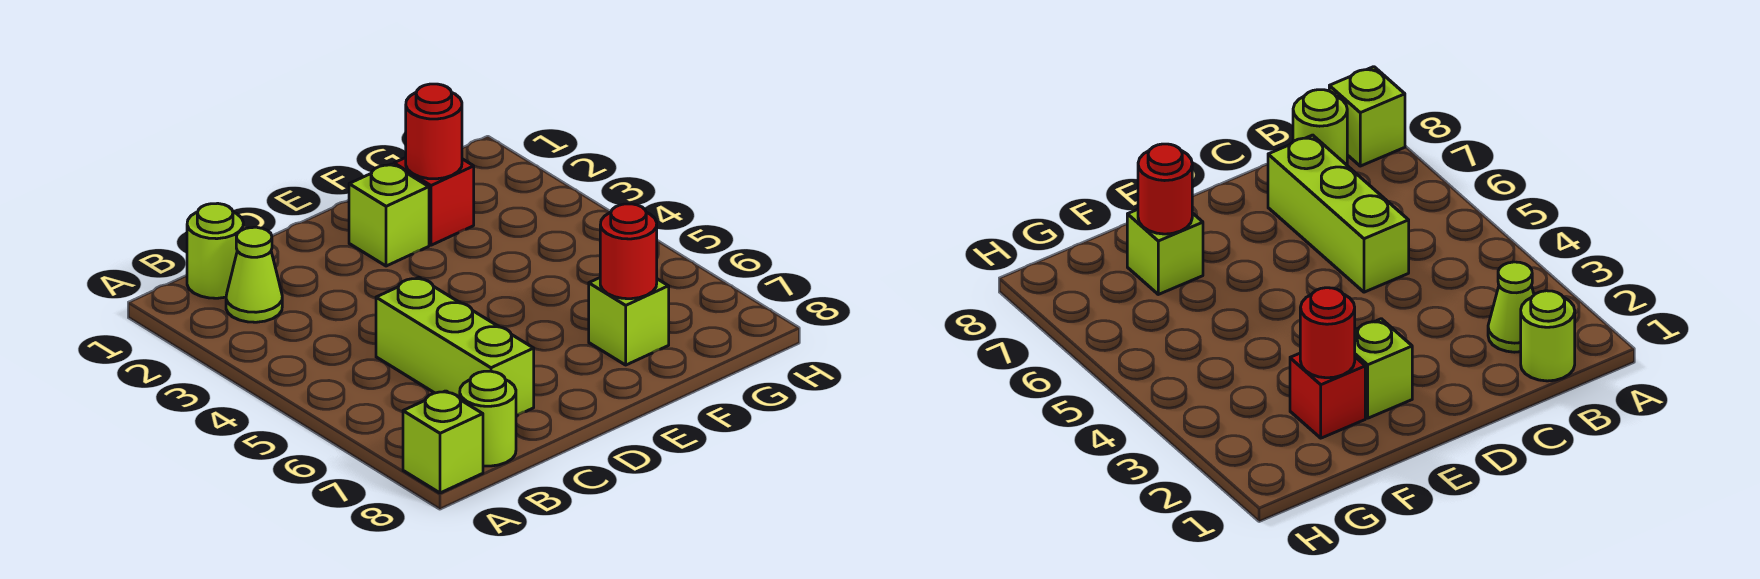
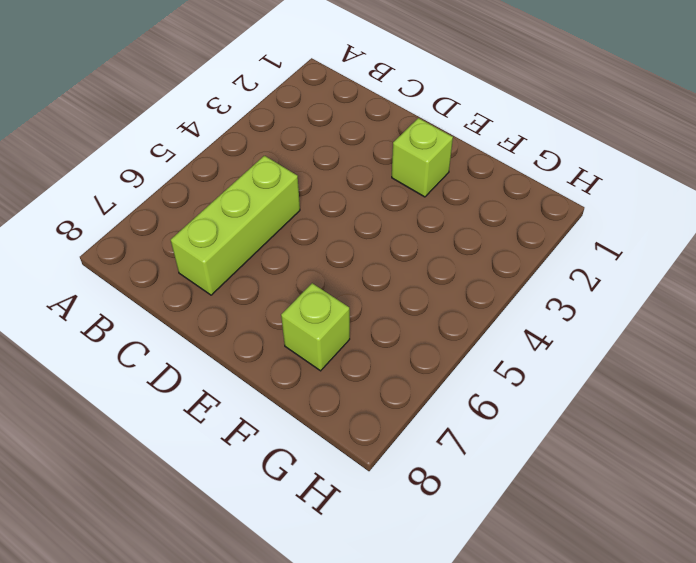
none -> lime 1x1 brick [403,391,483,493]
none -> lime 1x1 round brick [187,203,243,298]

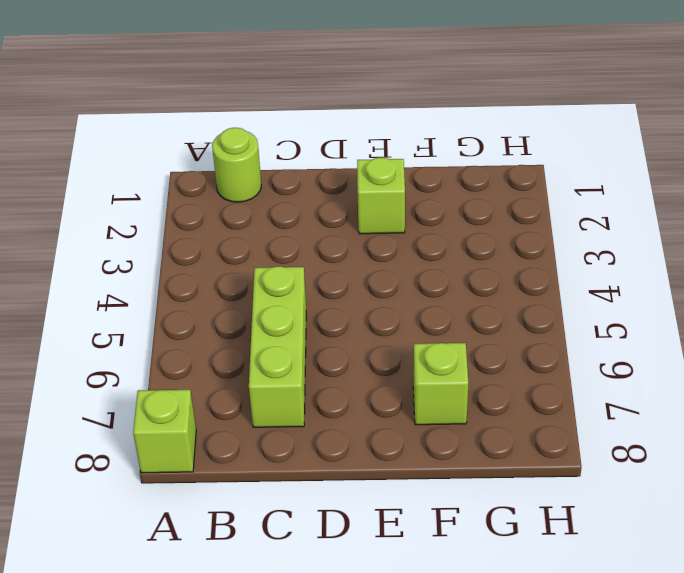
none -> lime 1x1 cone [226,227,282,322]
none -> lime 1x1 round brick [460,371,516,466]

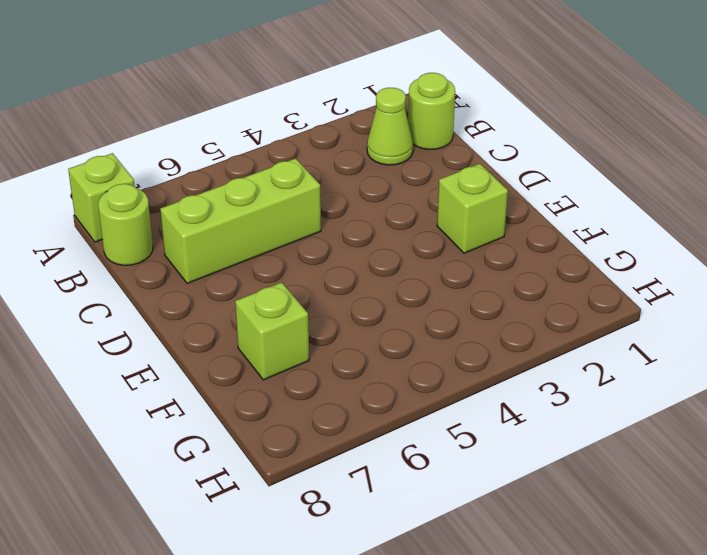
none -> red 1x1 brick [394,158,474,245]
none -> red 1x1 round brick [406,84,462,179]

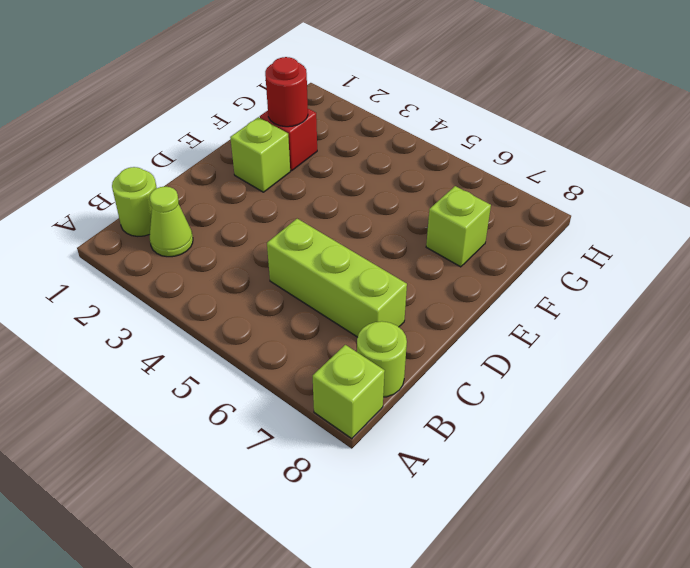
none -> red 1x1 round brick [600,204,657,299]

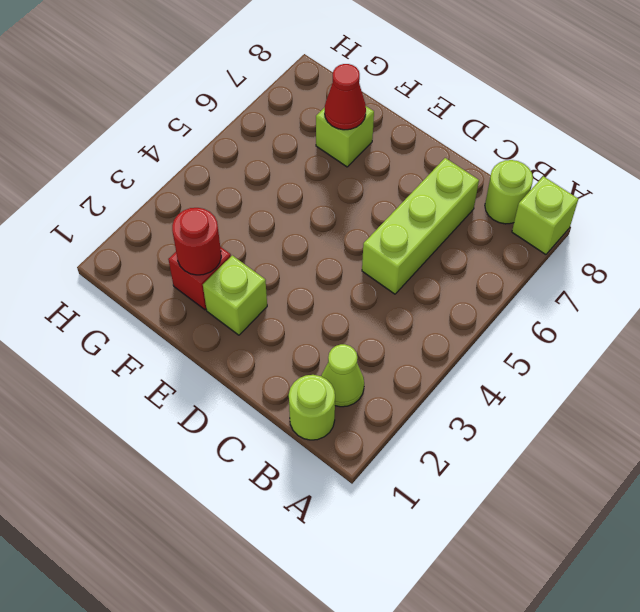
red 1x1 cone [325,64,366,130] -> red 1x1 round brick [600,204,657,299]

